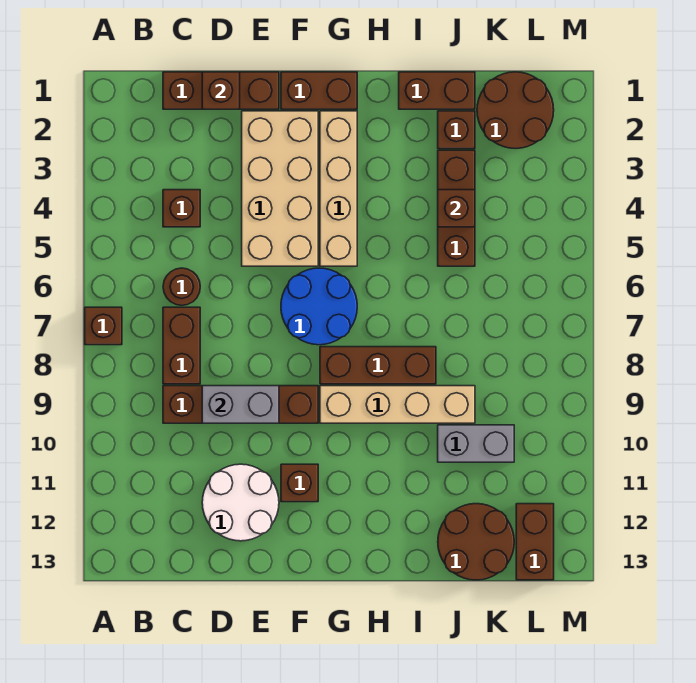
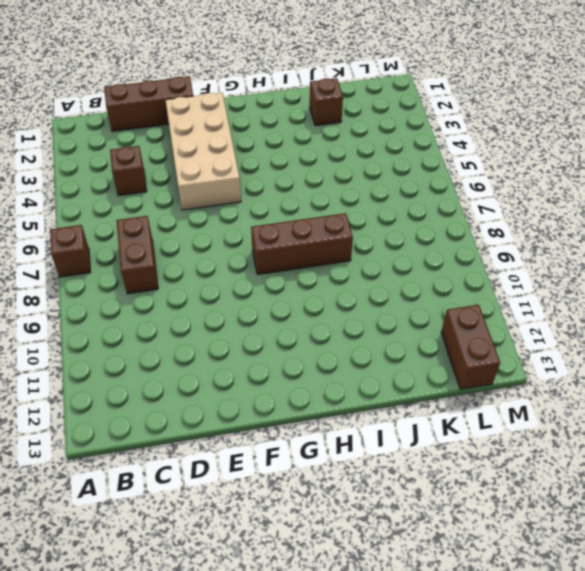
none -> brown 1x1 round brick [163,268,200,305]
none -> brown 1x4 brick [163,386,318,423]
none -> white 2x2 round brick [202,464,279,541]

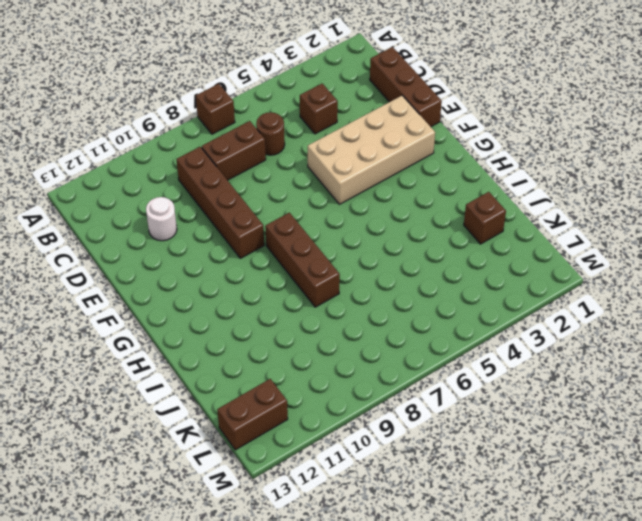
white 1x1 round brick [146,197,177,241] -> white 2x2 round brick [202,464,279,541]
none -> brown 1x2 brick [281,72,357,109]
none -> blue 2x2 round brick [281,268,357,345]
none -> brown 1x1 brick [281,464,318,502]

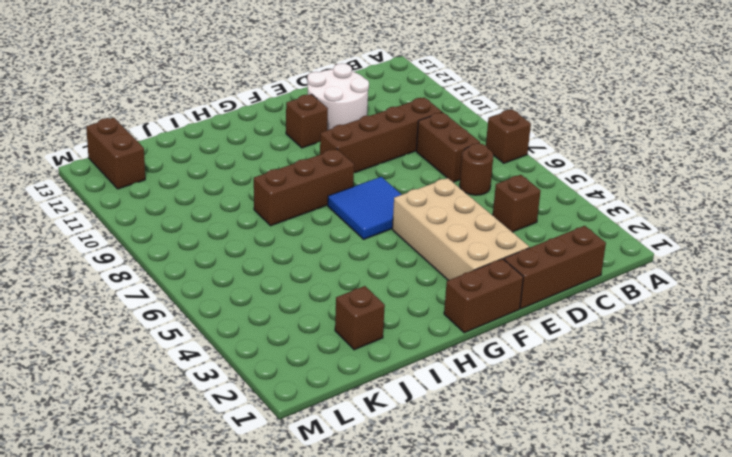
blue 2x2 tile [328,177,402,239] -> blue 2x2 round brick [281,268,357,345]
none -> tan 1x4 brick [320,111,357,266]
none -> tan 1x4 brick [320,386,475,423]
none -> brown 1x2 brick [399,72,475,109]

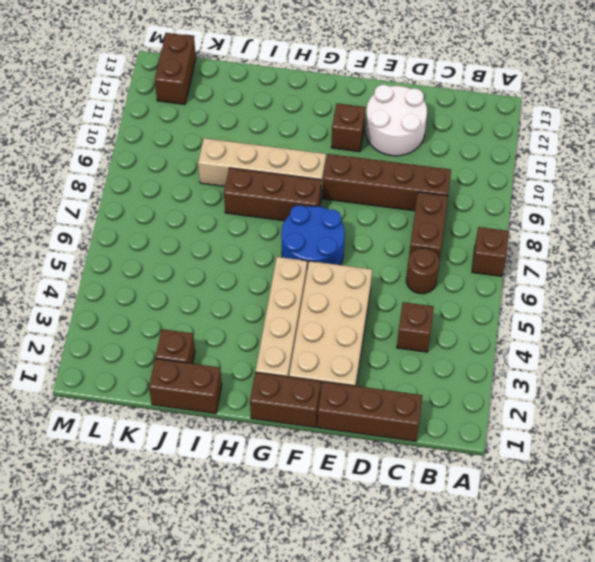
none -> brown 1x3 brick [438,150,475,266]
none -> grey 1x2 brick [438,425,514,462]
none -> brown 2x2 round brick [438,504,514,580]

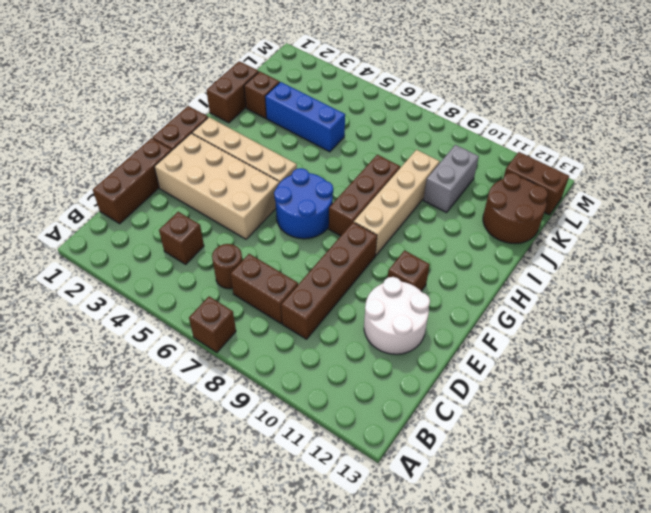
blue 1x3 brick [265,82,345,152] -> brown 1x3 brick [438,150,475,266]
none -> brown 2x2 round brick [477,72,554,149]
none -> brown 1x1 brick [202,72,240,109]
none -> grey 1x2 brick [202,386,279,423]

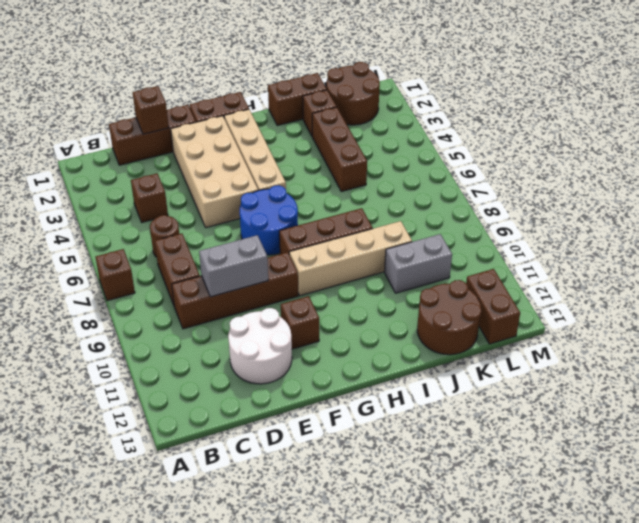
none -> brown 1x1 brick [438,190,475,227]

